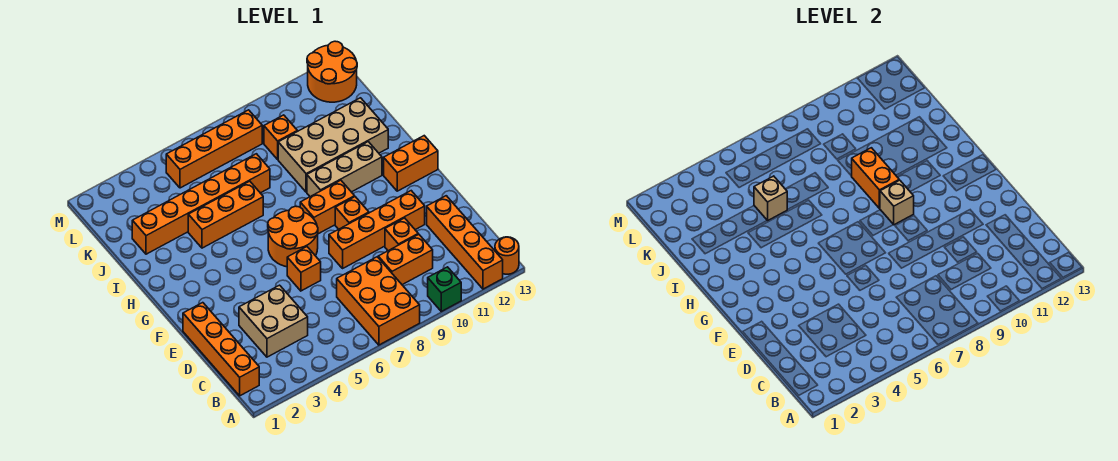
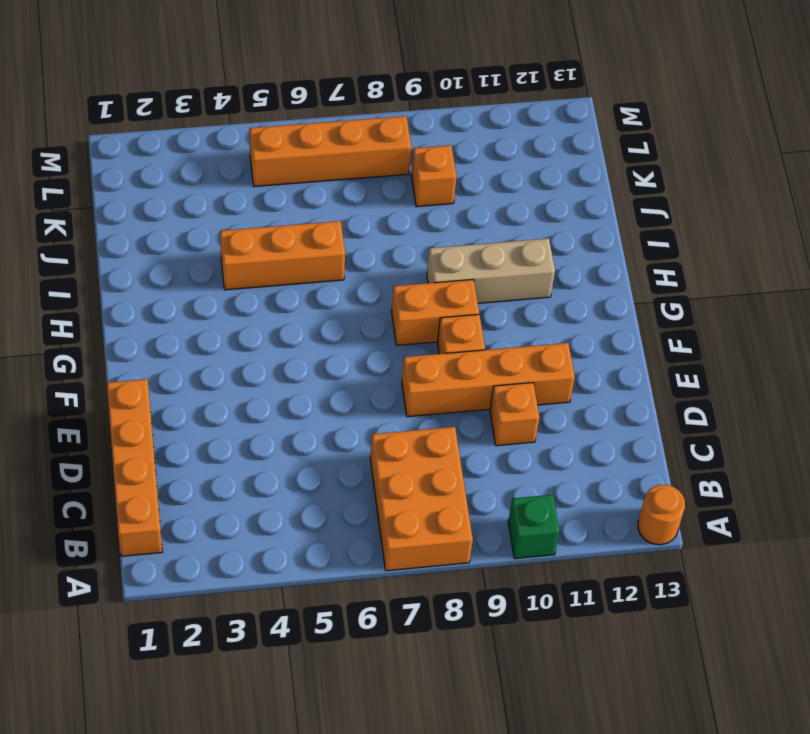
none -> orange 1x4 brick [427,196,503,289]
none -> tan 2x2 brick [239,285,308,357]
none -> orange 1x2 brick [378,234,433,285]

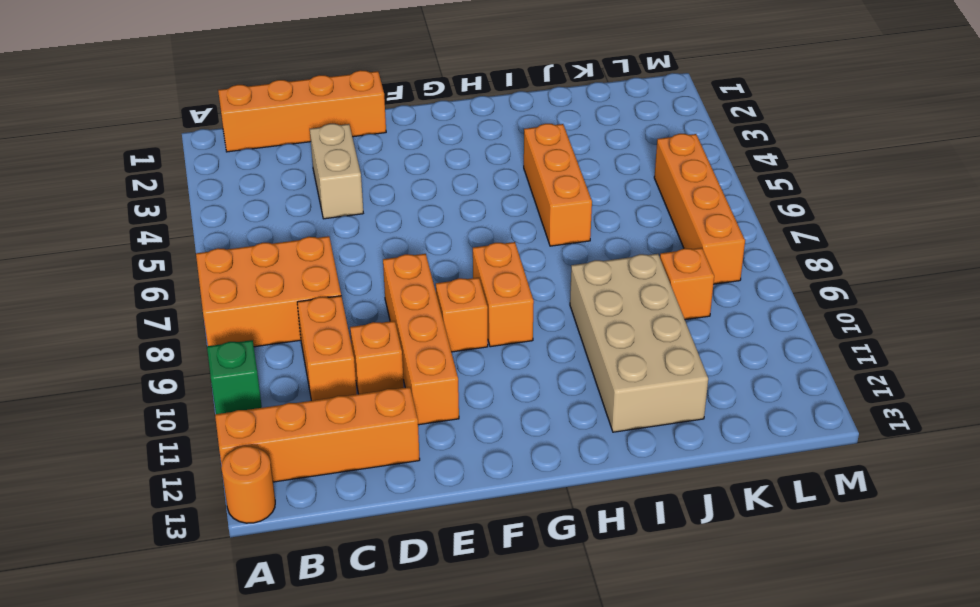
tan 1x2 brick [310,124,363,219] -> tan 2x2 brick [239,285,308,357]
none -> orange 1x1 brick [287,247,321,291]
none -> orange 2x2 round brick [268,206,318,267]
none -> orange 1x2 brick [384,136,438,191]

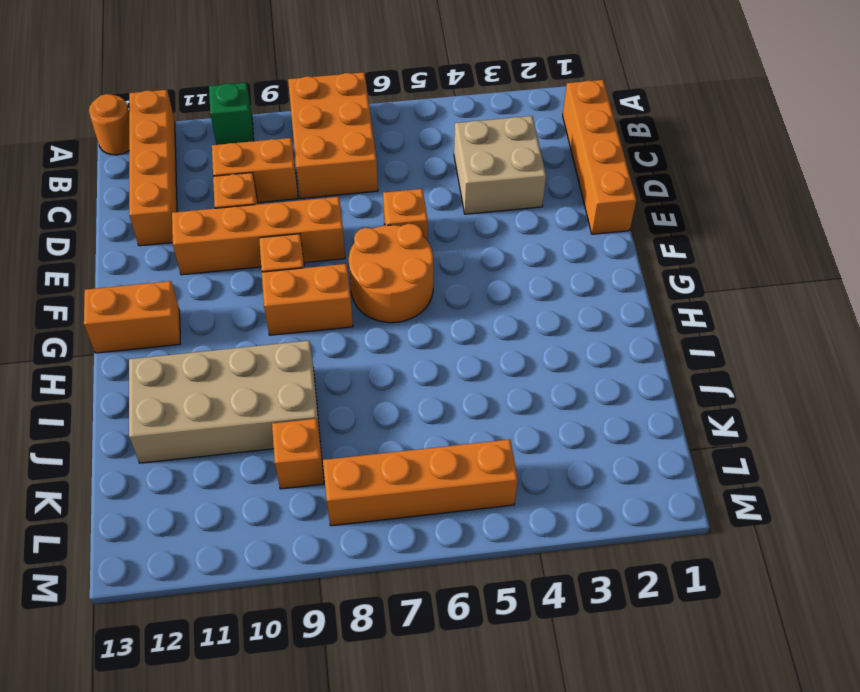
none -> tan 1x3 brick [307,142,382,197]
none -> orange 1x3 brick [188,181,263,248]
none -> orange 1x6 brick [132,154,270,254]

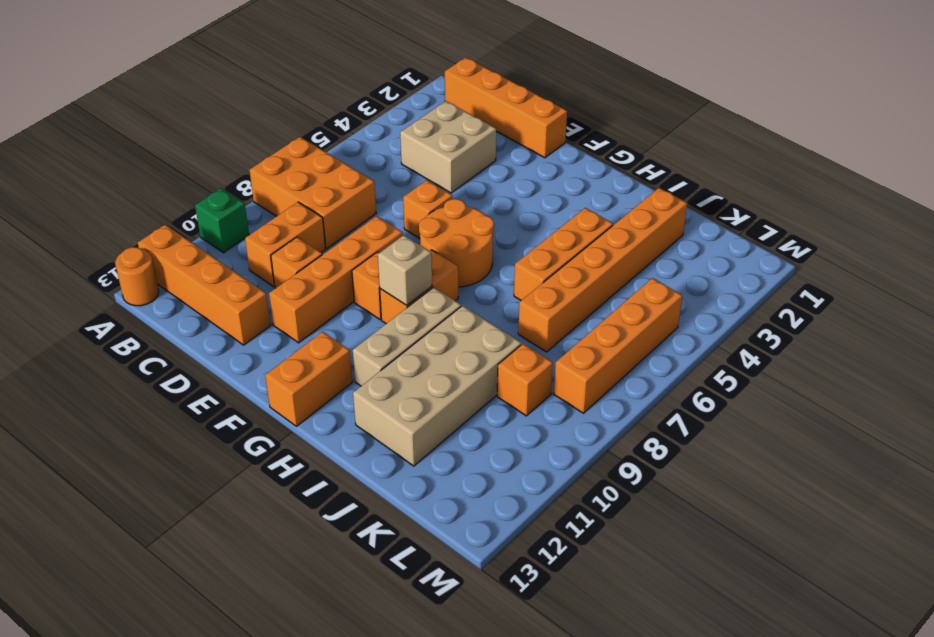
none -> orange 2x2 round brick [307,41,357,102]
none -> orange 1x2 brick [852,148,899,209]
none -> tan 1x1 brick [754,176,787,221]

